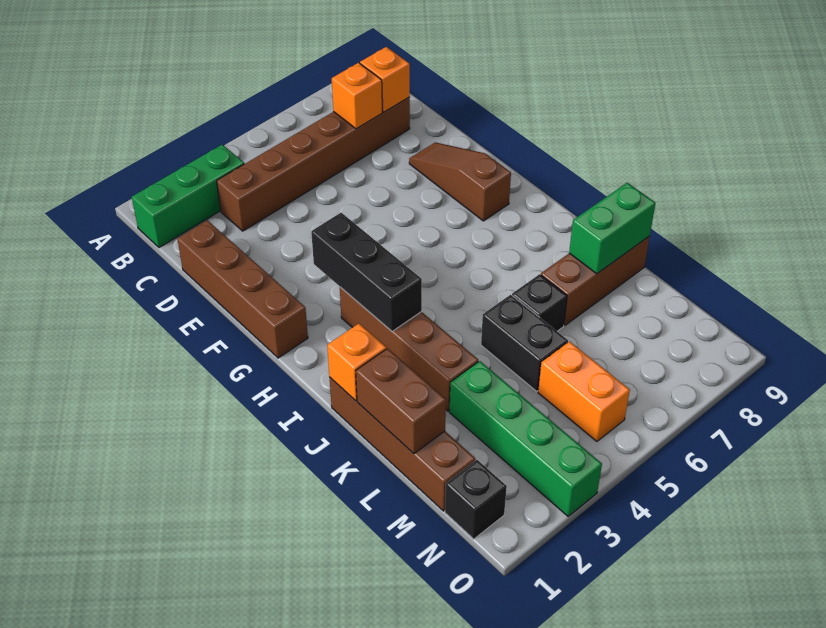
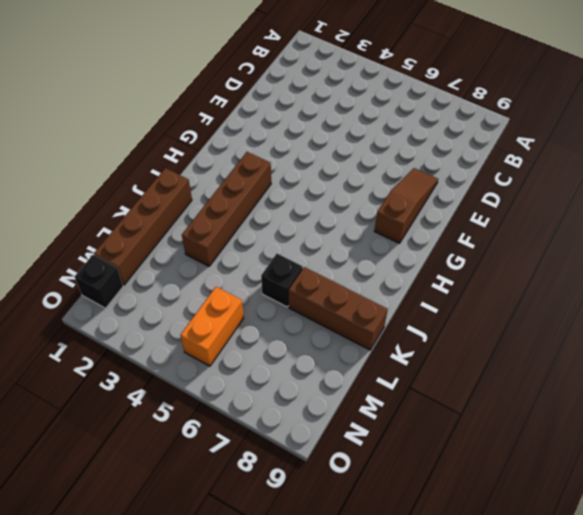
none -> green 1x3 brick [132,144,244,248]
none -> brown 1x6 brick [217,97,410,231]
none -> brown 1x4 brick [177,220,308,358]

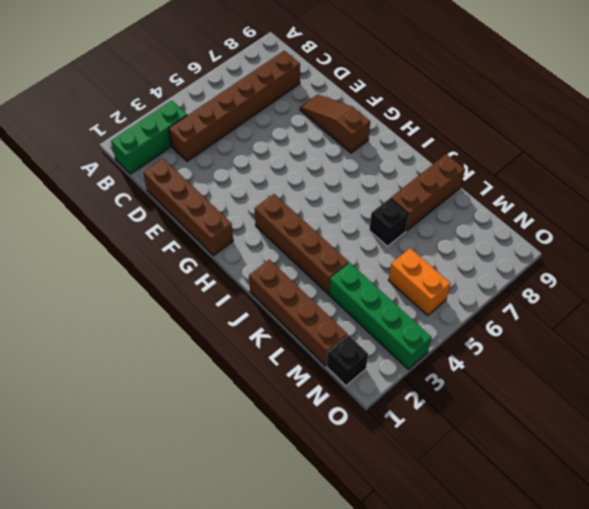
none -> black 1x2 brick [481,295,568,391]
none -> orange 1x1 brick [332,63,382,129]
none -> orange 1x1 brick [360,47,410,112]

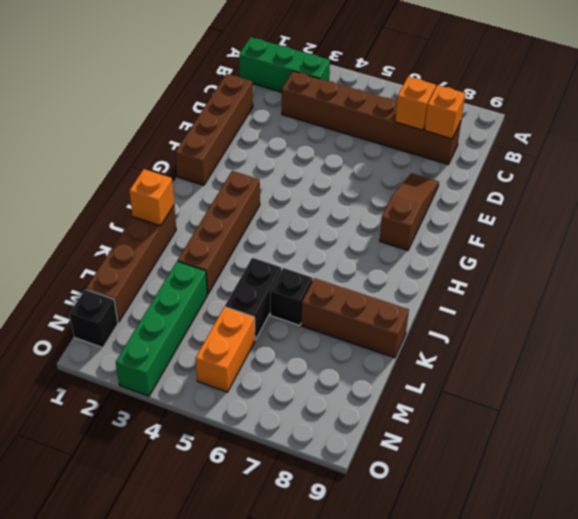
none -> black 1x3 brick [311,213,422,331]
none -> brown 1x2 brick [356,348,446,454]
none -> green 1x2 brick [569,183,656,274]

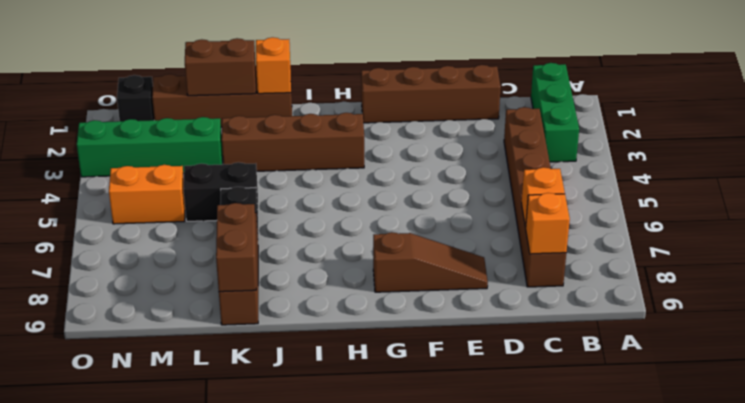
brown 1x2 brick [216,203,256,292] -> green 1x2 brick [569,183,656,274]
none -> black 1x3 brick [311,213,422,331]

